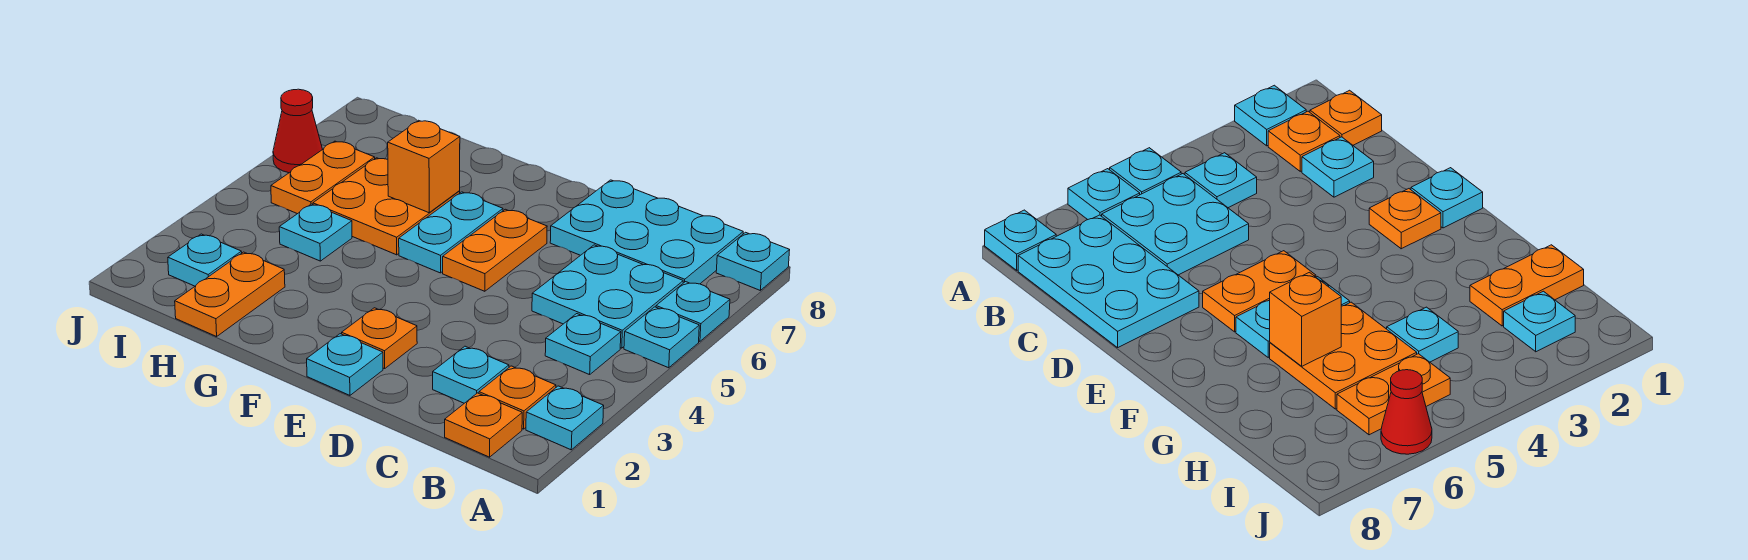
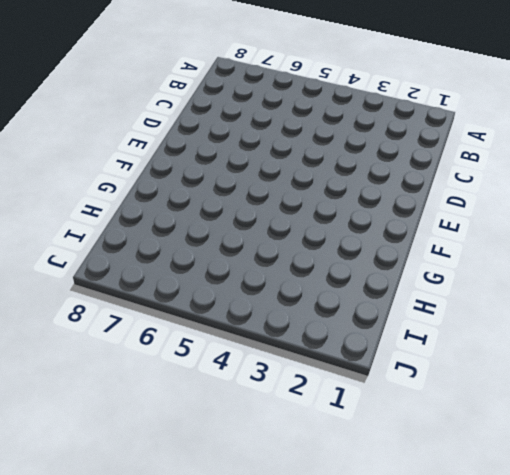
none -> cyan 1x1 plate [526,386,604,450]
none -> cyan 1x1 plate [624,307,699,368]
none -> cyan 1x1 plate [656,282,730,341]

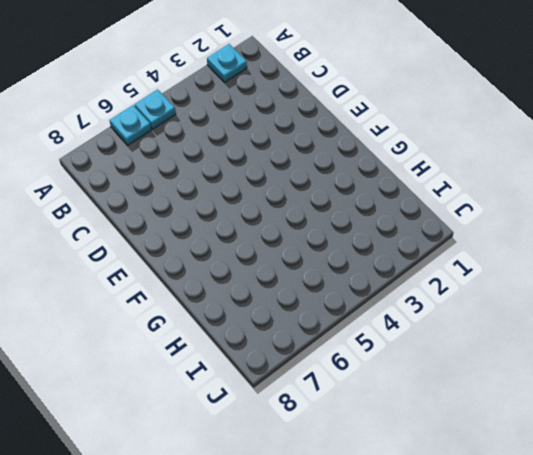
none -> cyan 1x1 plate [716,232,790,290]
none -> orange 1x1 plate [445,393,522,457]
none -> orange 1x1 plate [479,366,556,429]

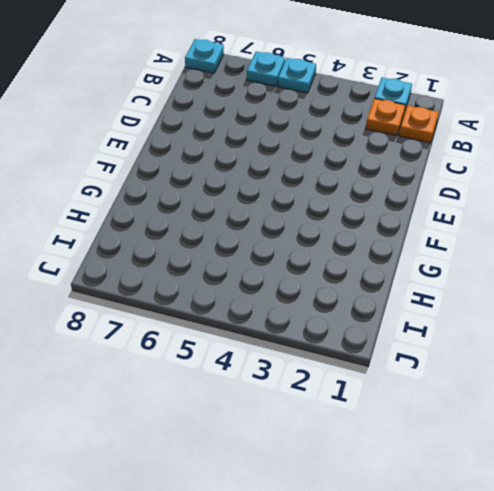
none -> cyan 1x1 plate [545,314,621,375]
none -> cyan 2x2 plate [532,245,683,348]
none -> cyan 2x3 plate [550,180,743,284]

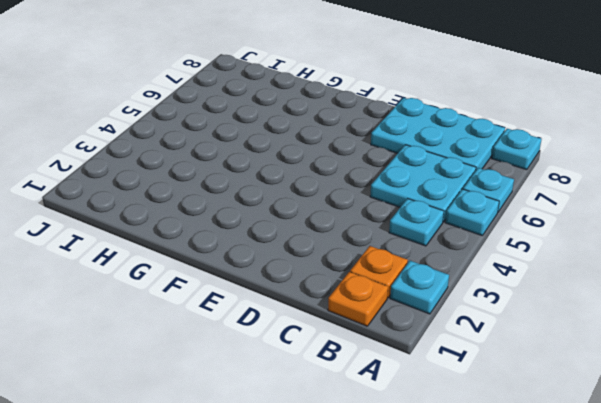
none -> cyan 1x1 plate [433,346,509,403]
none -> cyan 1x1 plate [307,334,383,395]
none -> orange 1x1 plate [342,308,417,369]

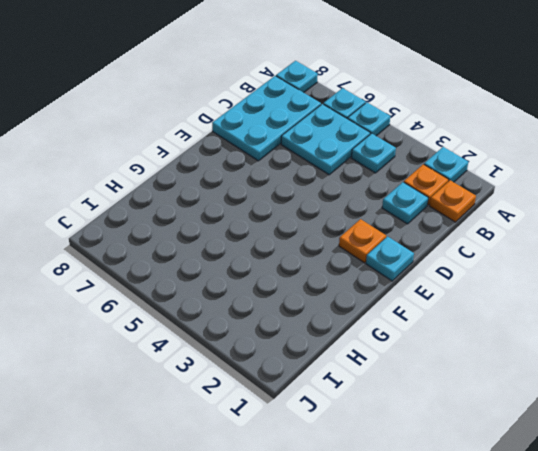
none -> orange 1x2 plate [443,209,547,291]
none -> cyan 1x2 plate [399,192,503,273]
none -> orange 2x2 plate [313,158,460,255]

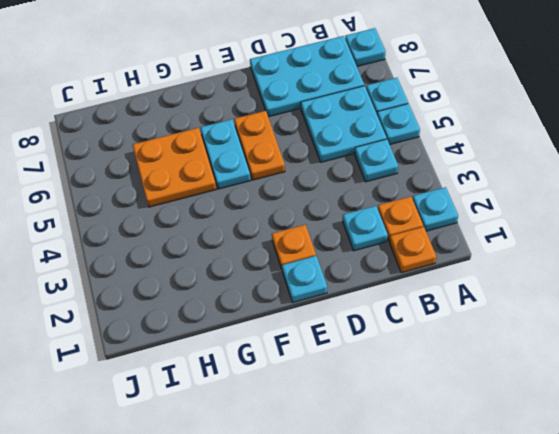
none -> orange 1x2 plate [175,252,285,337]
none -> cyan 1x1 plate [279,204,352,261]
none -> cyan 1x1 plate [168,234,242,286]

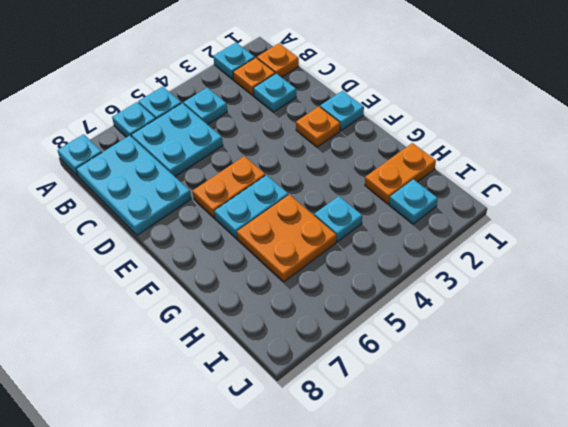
none -> orange 1x2 plate [271,141,375,214]
none -> red 1x1 cone [273,89,322,173]
none -> orange 1x1 brick [388,120,460,213]

